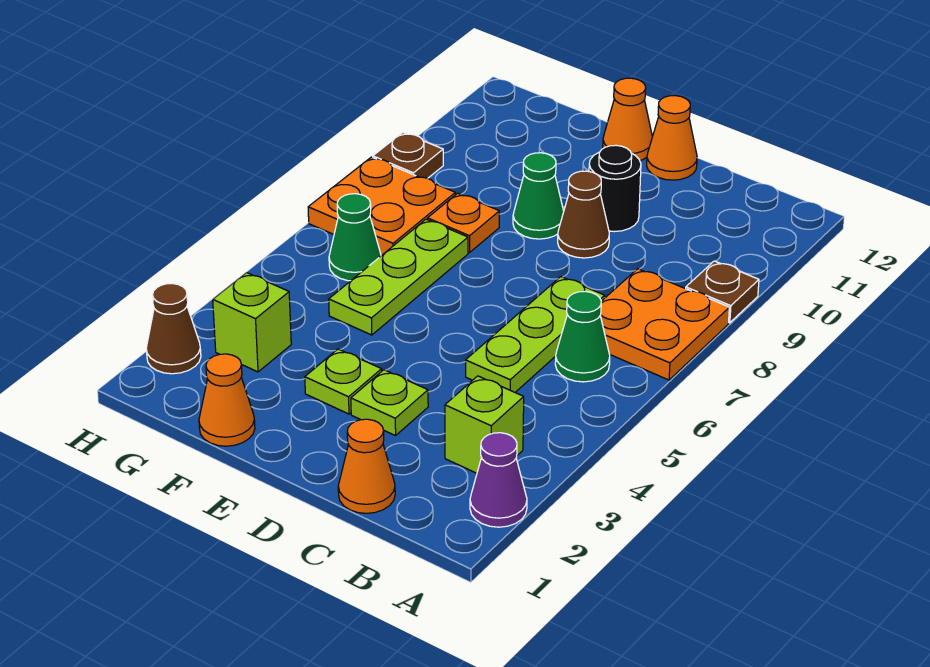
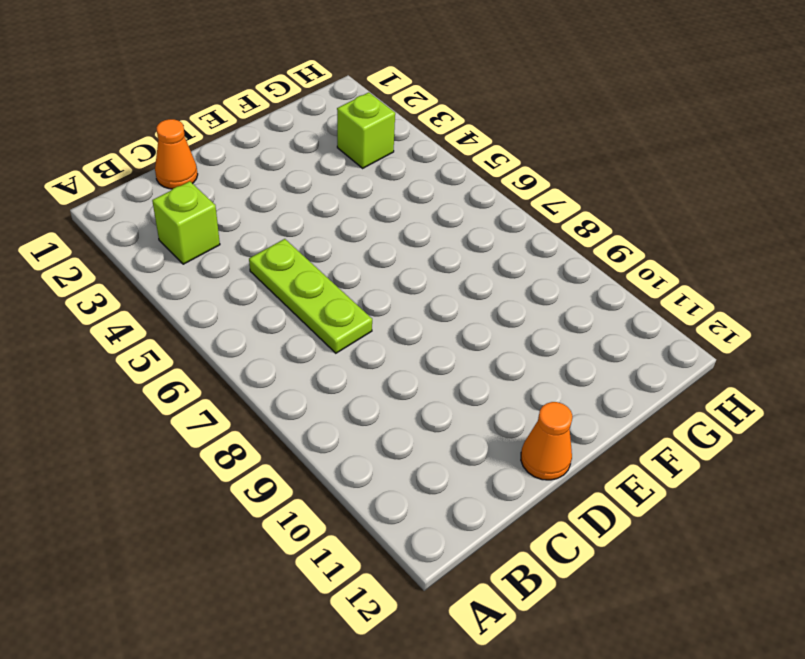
none -> purple 1x1 cone [470,433,527,527]
none -> orange 2x2 plate [600,269,729,380]
none -> brown 1x1 plate [686,261,759,323]

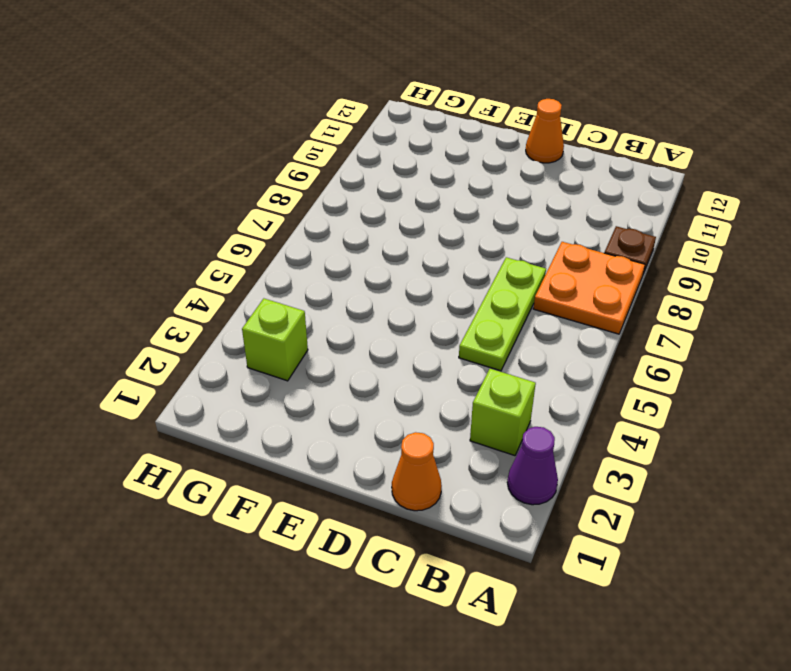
none -> green 1x1 cone [555,291,610,382]
none -> lime 1x1 plate [351,370,428,436]
none -> brown 1x1 cone [558,171,609,258]

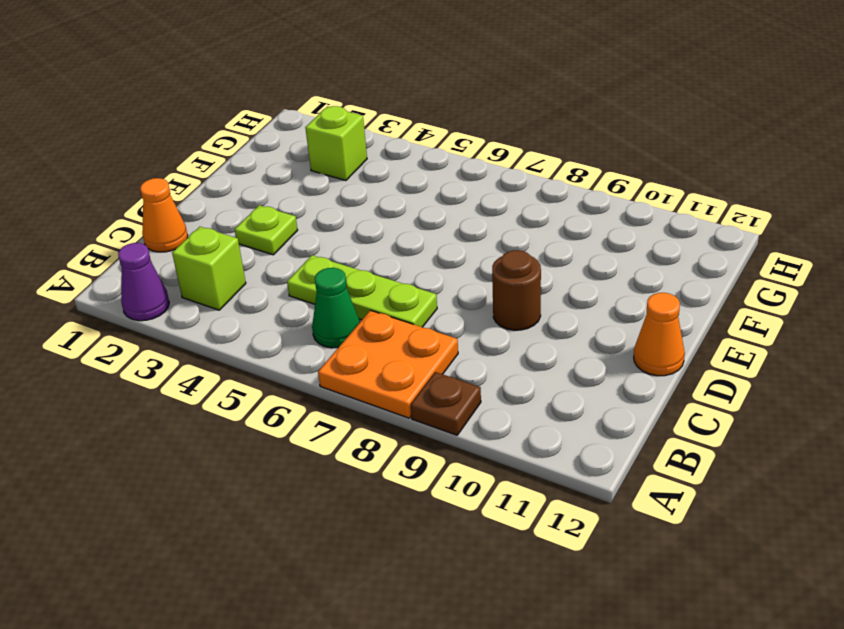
brown 1x1 round brick [492,250,541,330] -> brown 1x1 cone [558,171,609,258]
none -> black 1x1 round brick [589,145,641,232]
none -> lime 1x1 plate [305,349,382,414]
none -> green 1x1 cone [513,153,564,239]

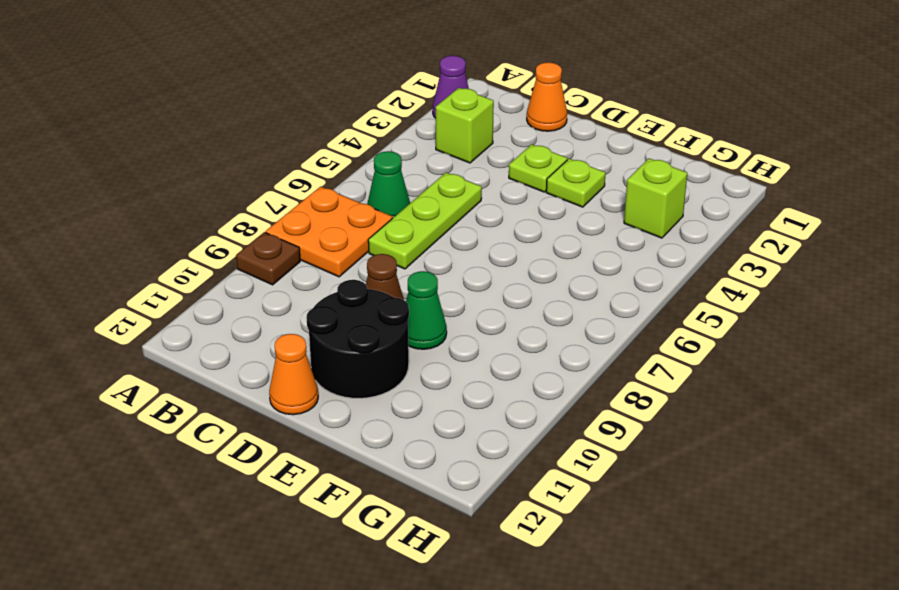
black 2x2 round brick [306,280,409,398] -> black 1x1 round brick [589,145,641,232]
none -> orange 1x1 cone [603,78,652,160]
none -> orange 1x1 cone [199,354,255,446]
none -> lime 1x3 plate [329,219,468,335]

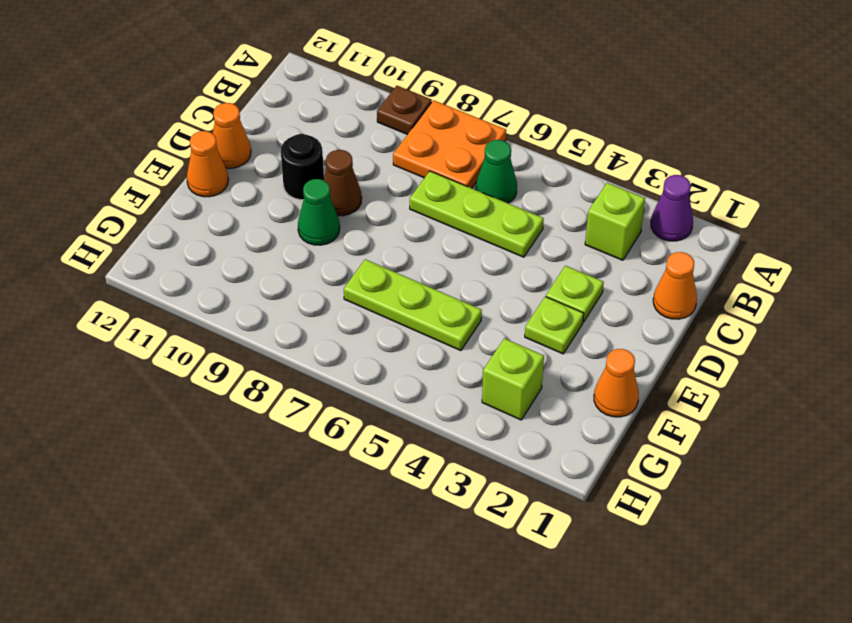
none -> orange 1x1 plate [427,193,499,253]
none -> green 1x1 cone [329,194,381,281]
none -> orange 2x2 plate [308,157,455,255]

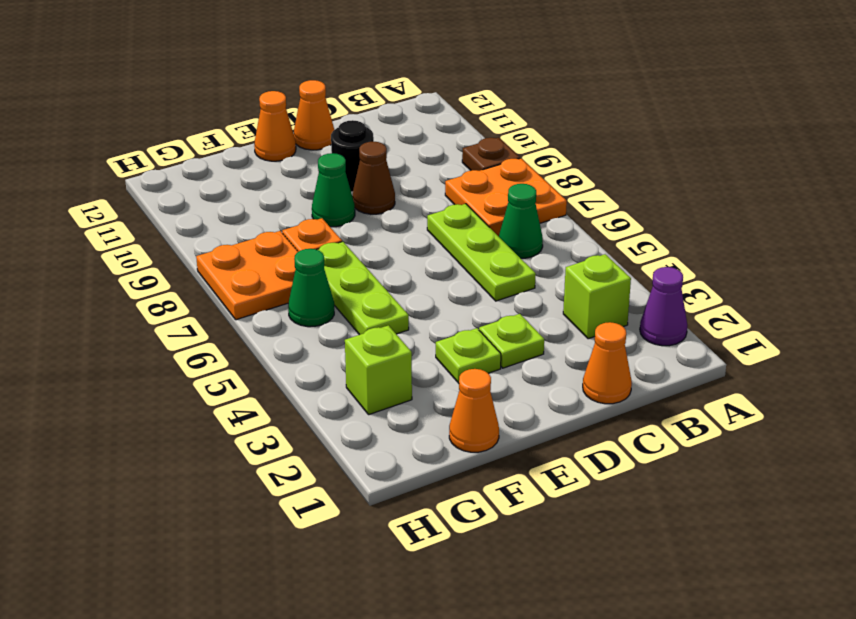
none -> brown 1x1 cone [146,284,201,374]
none -> brown 1x1 plate [373,132,443,178]

